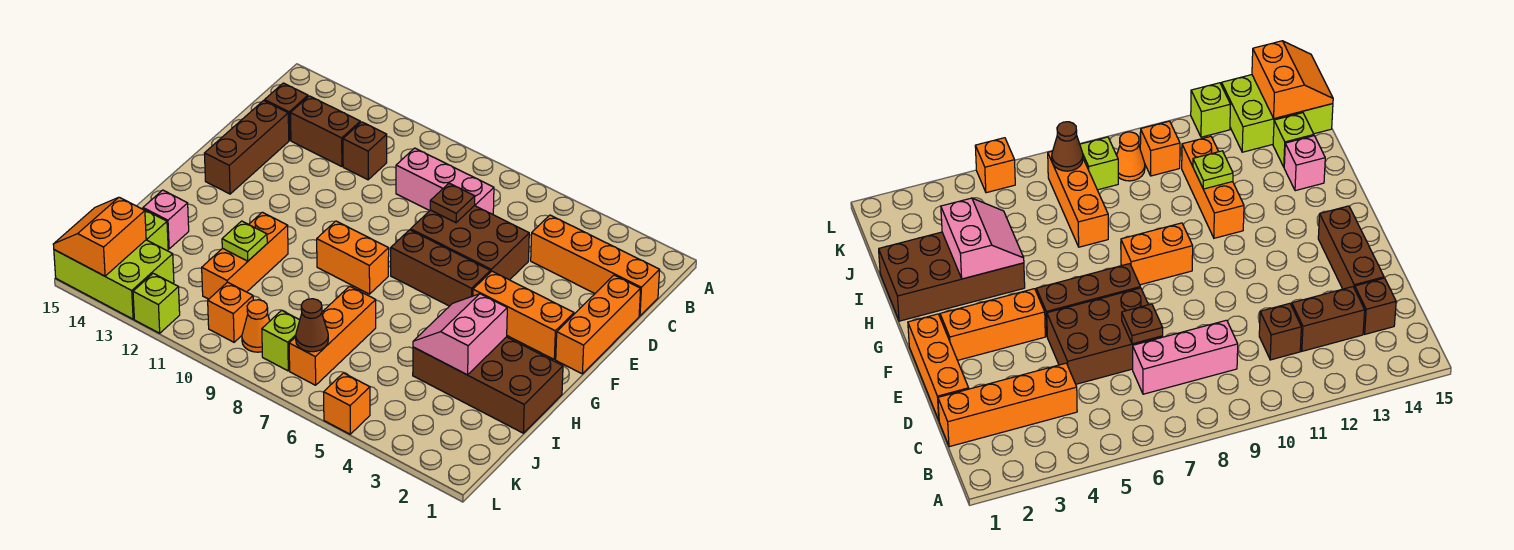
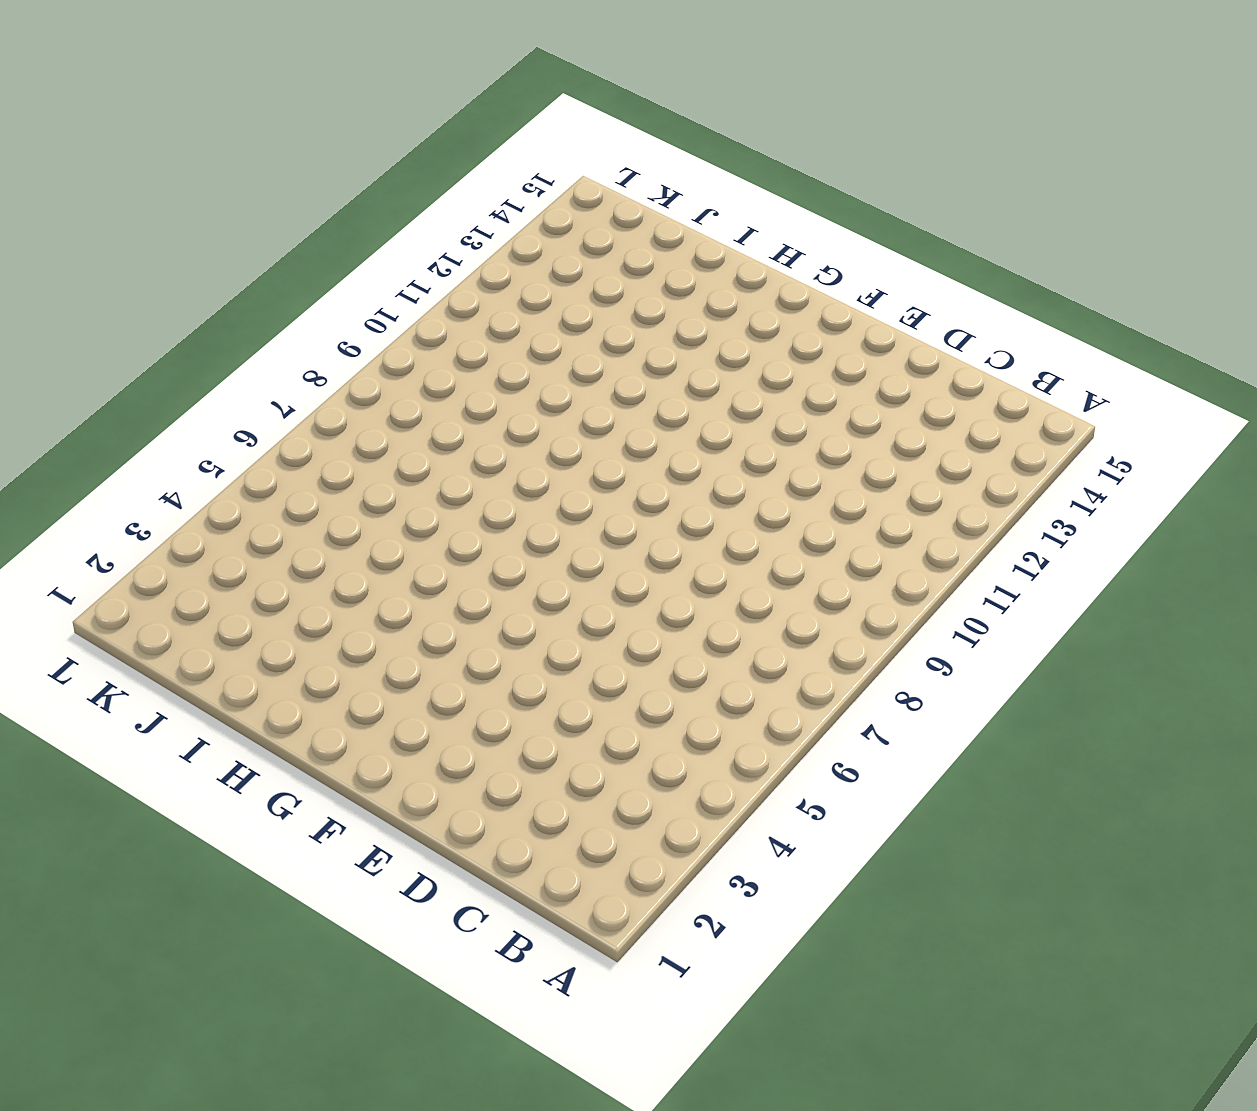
none -> orange 1x4 brick [531,215,660,316]
none -> pink 1x3 brick [396,148,494,214]
none -> brown 1x1 brick [343,122,387,180]

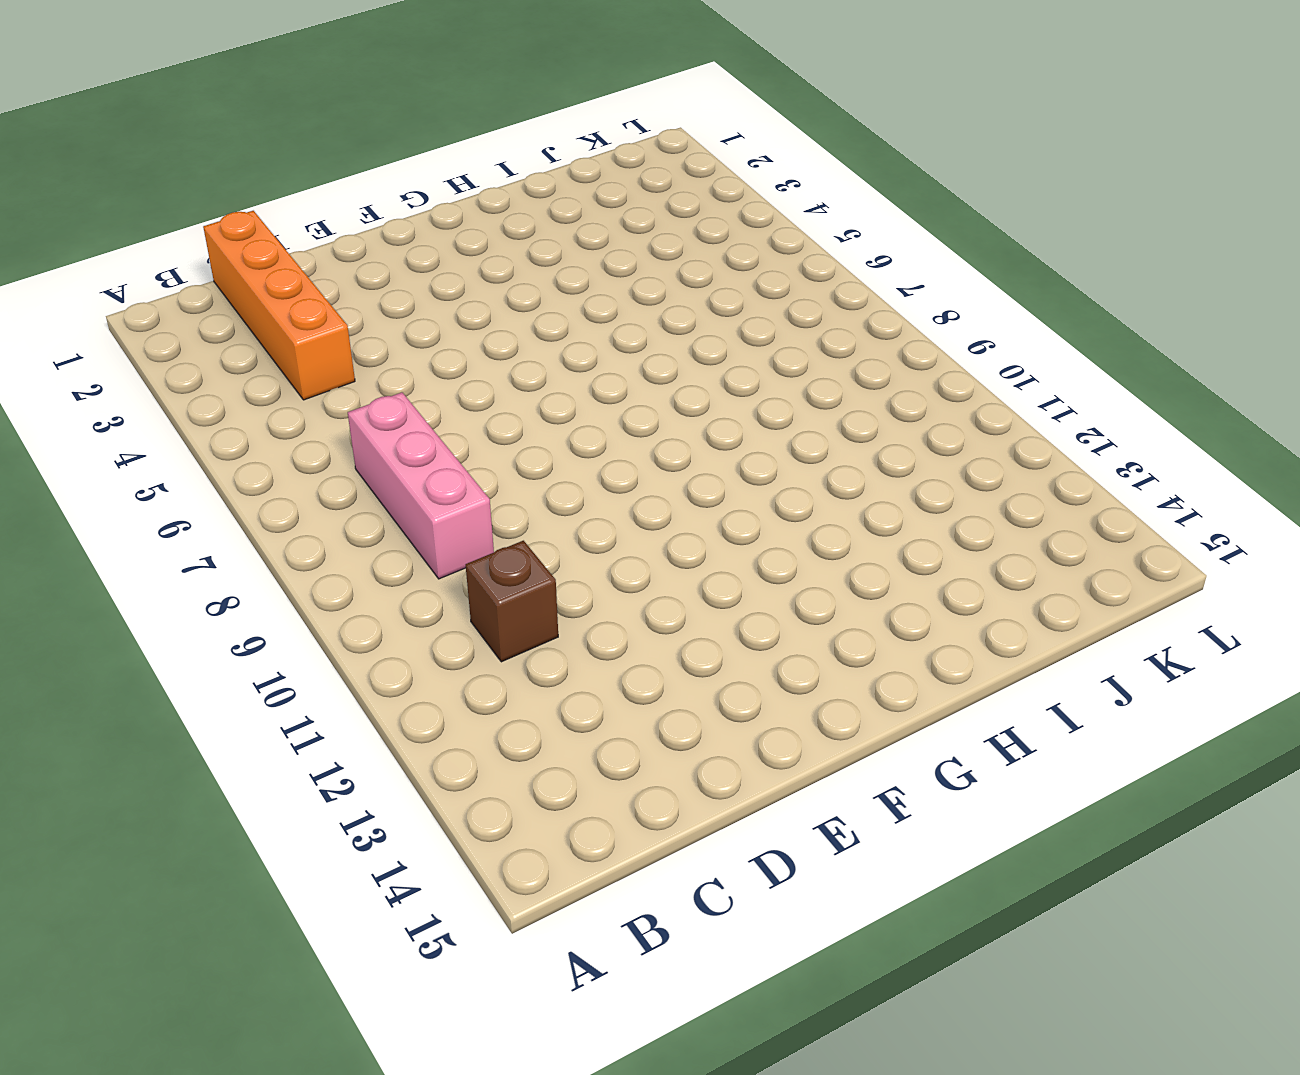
none -> brown 1x2 brick [291,96,360,167]
none -> brown 1x1 brick [265,83,308,140]
none -> orange 1x3 brick [556,275,641,374]

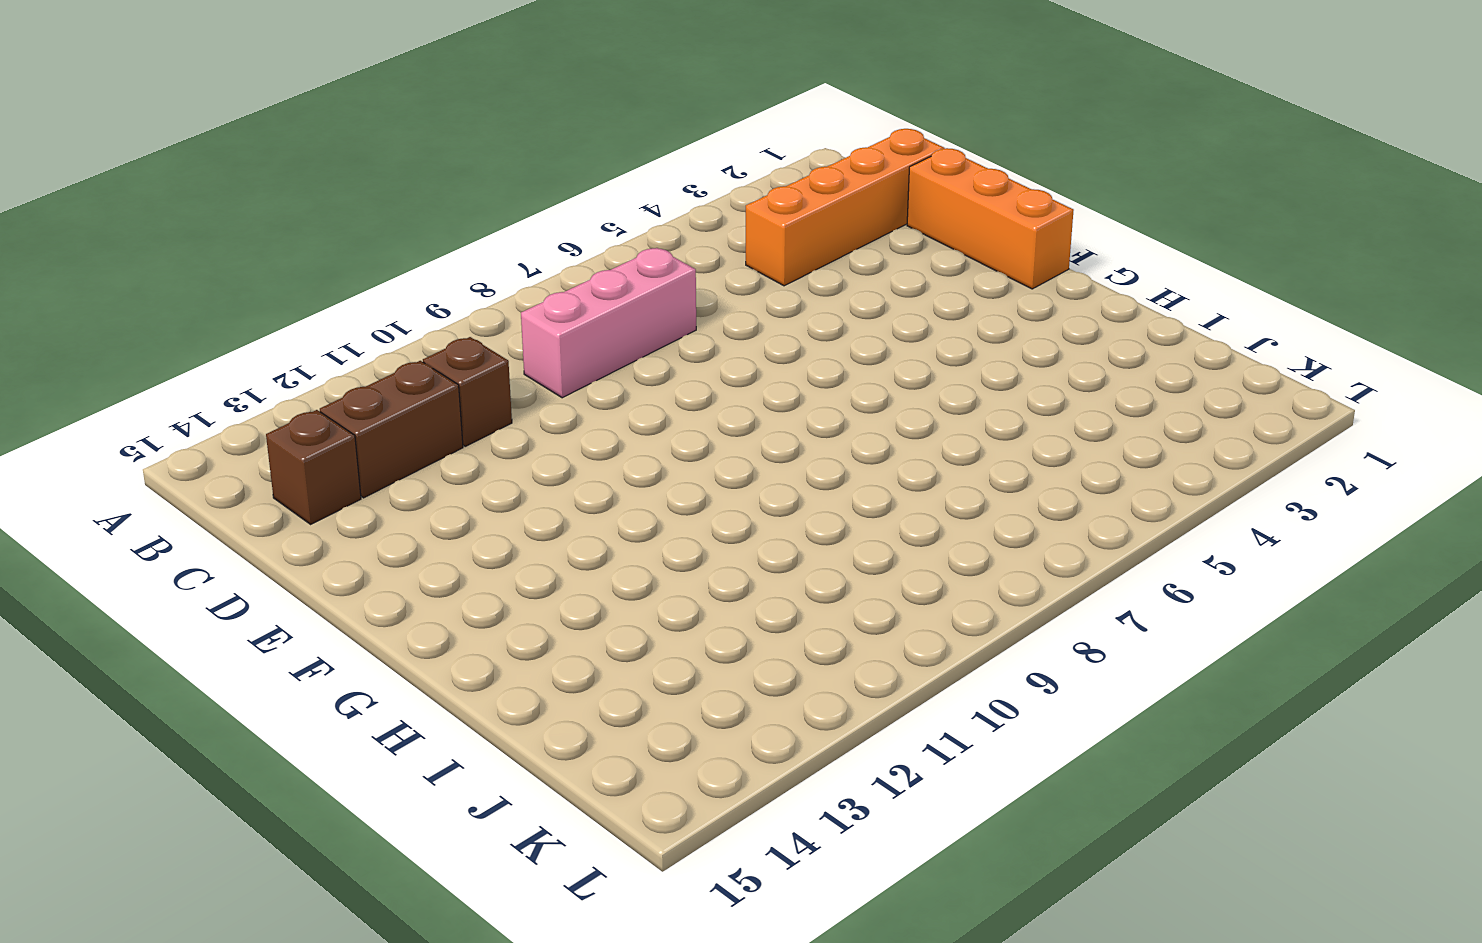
none -> brown 2x3 brick [411,206,529,280]
none -> brown 1x3 brick [204,101,289,194]
none -> orange 1x3 brick [473,271,574,359]

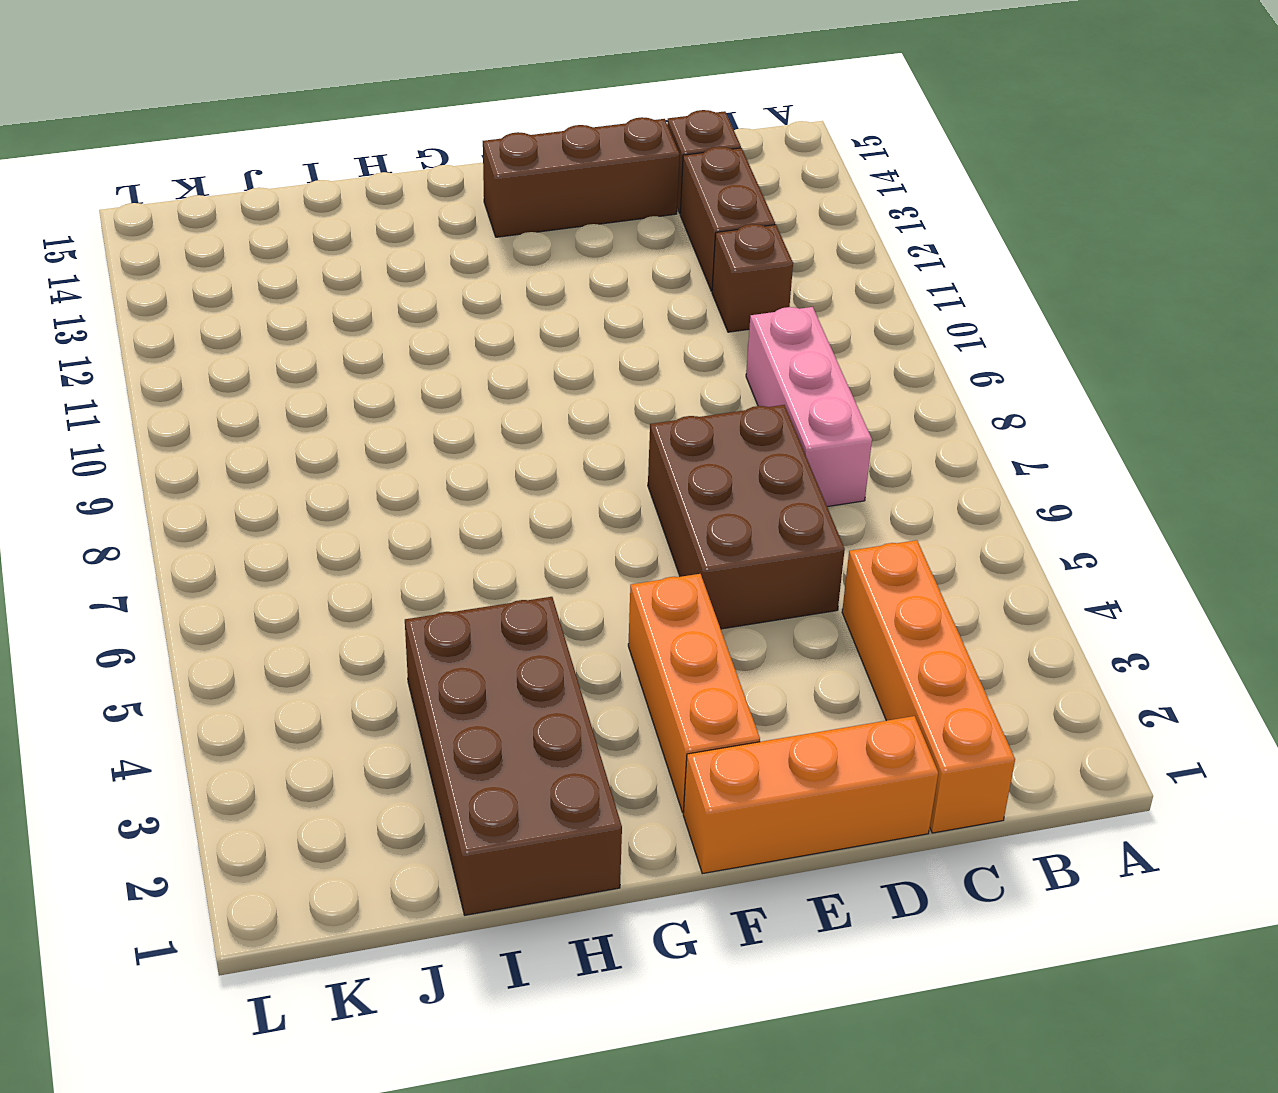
none -> brown 1x3 brick [391,230,490,306]
none -> orange 1x2 brick [317,221,389,294]
none -> orange 1x3 brick [202,212,288,299]

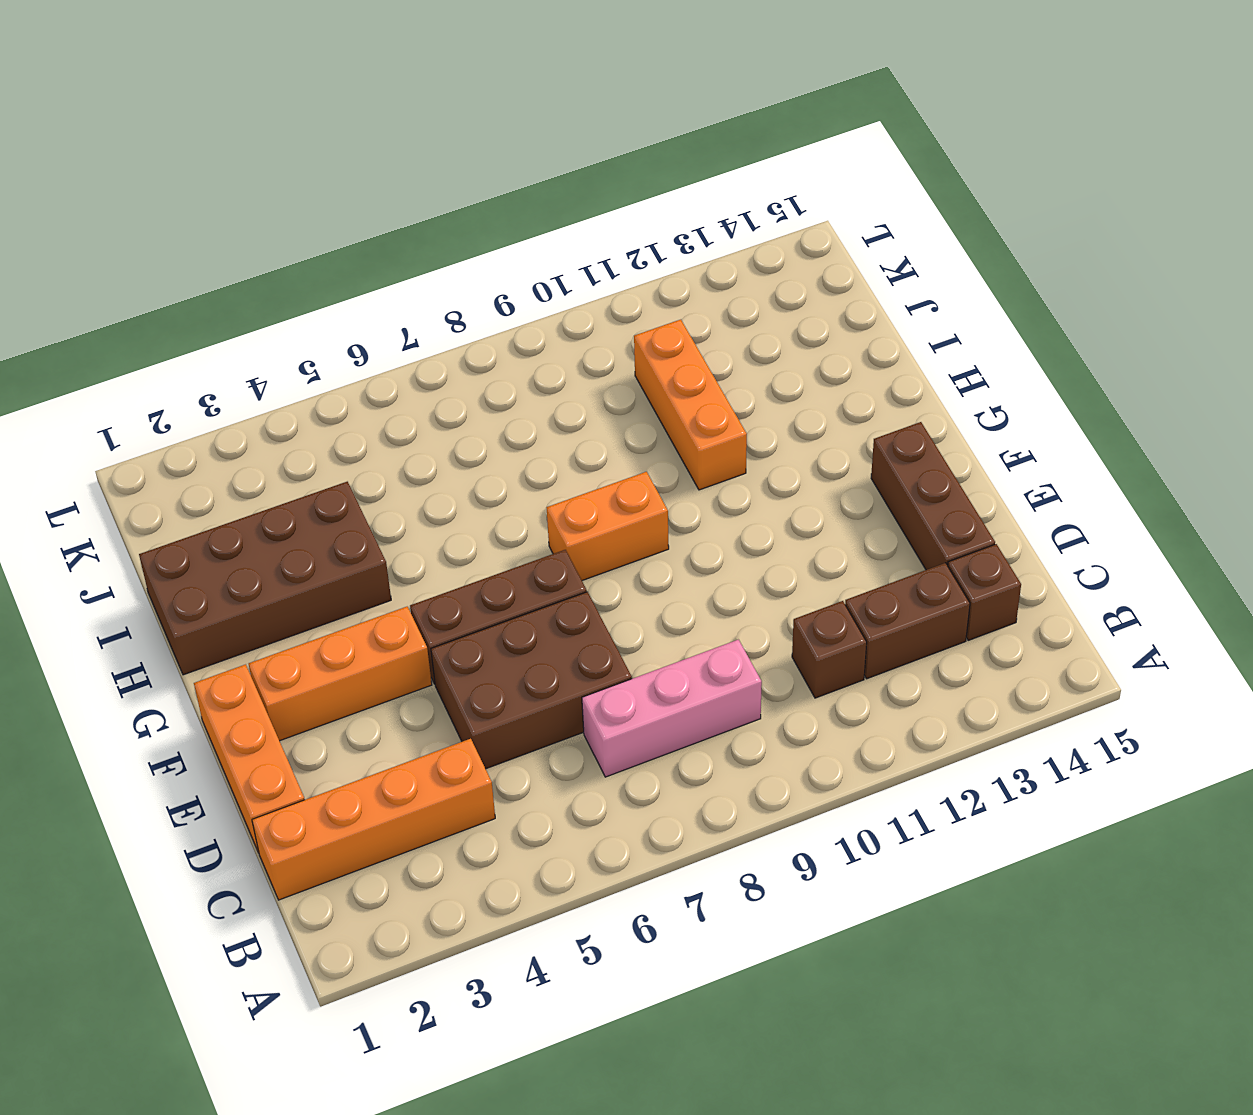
none -> orange 1x3 brick [289,286,376,385]
none -> pink 1x1 brick [143,190,189,249]
none -> lime 1x1 brick [143,209,168,251]

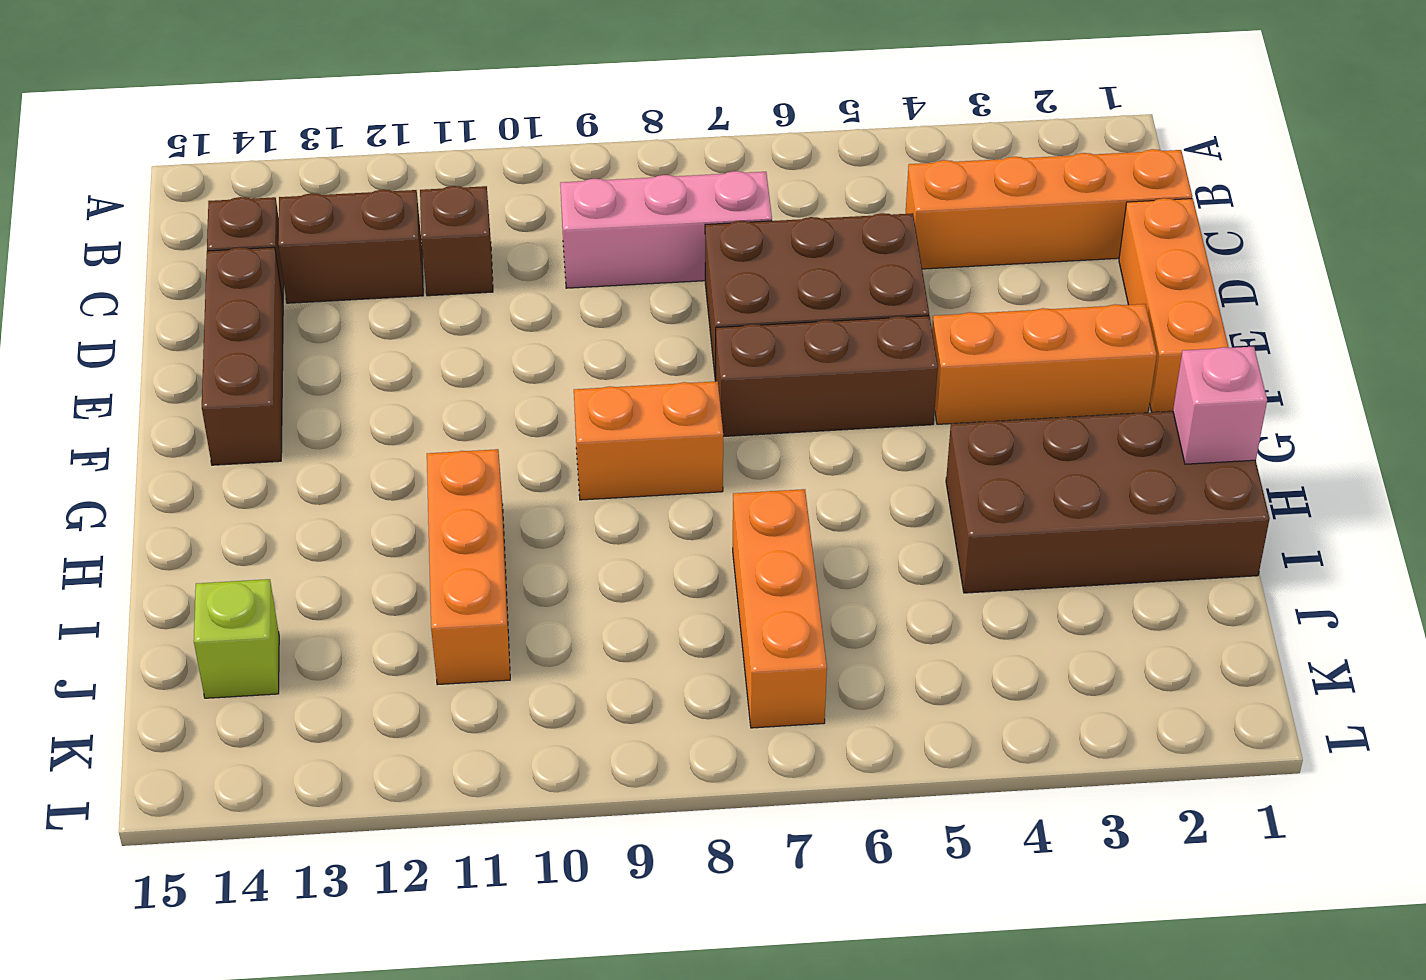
pink 1x1 brick [1173,347,1267,464] -> pink 1x1 brick moved to [143,190,189,249]
none -> lime 1x1 brick [262,310,300,371]
none -> orange 1x1 cone [242,300,270,352]
none -> orange 1x1 brick [208,282,253,342]

